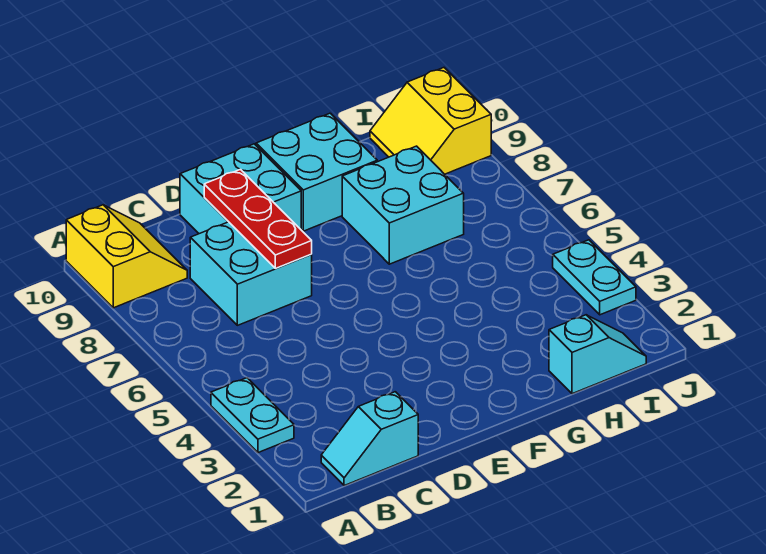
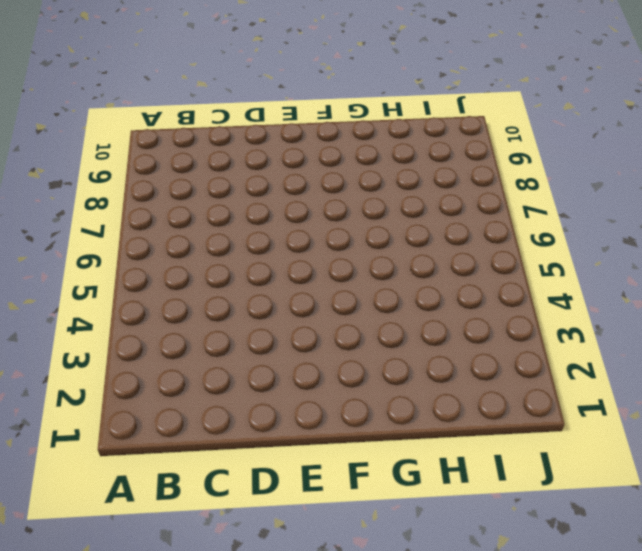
none -> cyan 1x2 plate [211,378,294,453]
none -> yellow 2x2 slope [66,205,187,308]

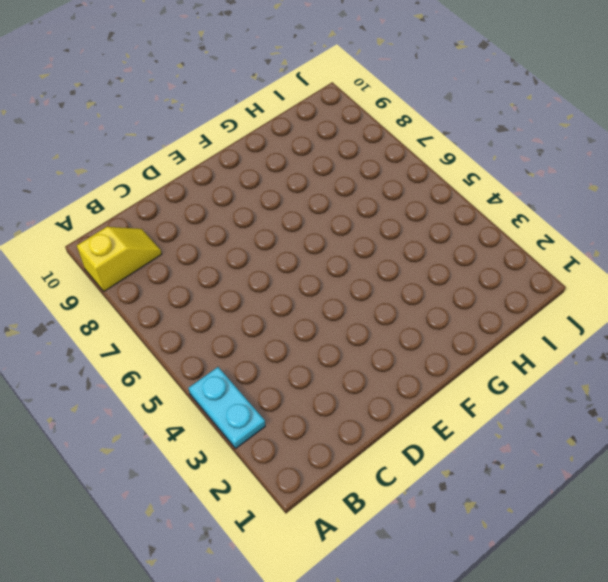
yellow 1x2 slope [77,227,162,291] -> yellow 2x2 slope [66,205,187,308]
none -> cyan 1x2 slope [321,392,418,486]
none -> cyan 2x2 brick [190,222,312,325]

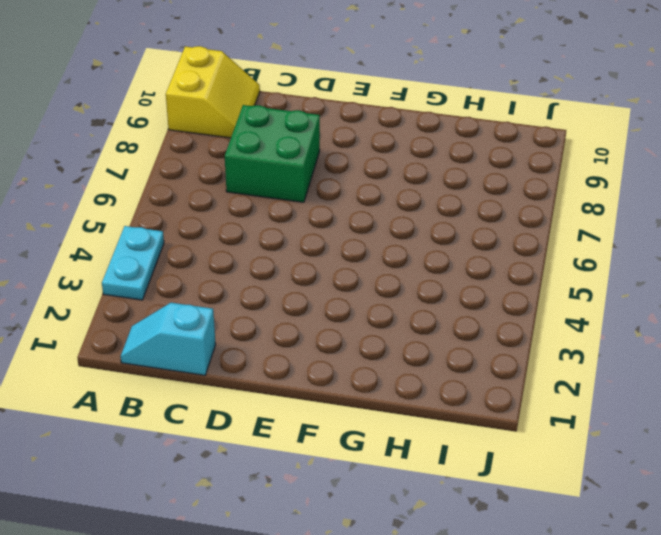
green 2x2 brick [225,105,320,202] -> cyan 2x2 brick [190,222,312,325]
none -> cyan 2x2 brick [180,144,301,234]
none -> cyan 2x2 brick [256,113,377,231]

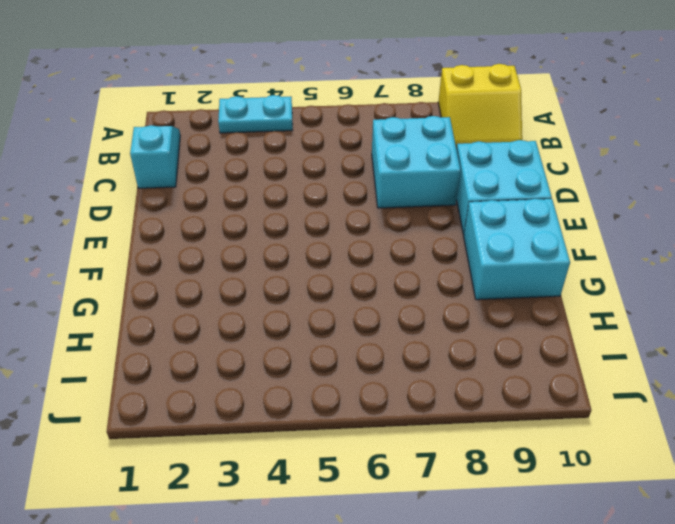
none -> cyan 2x2 brick [342,146,464,264]
none -> cyan 1x2 slope [549,315,646,394]

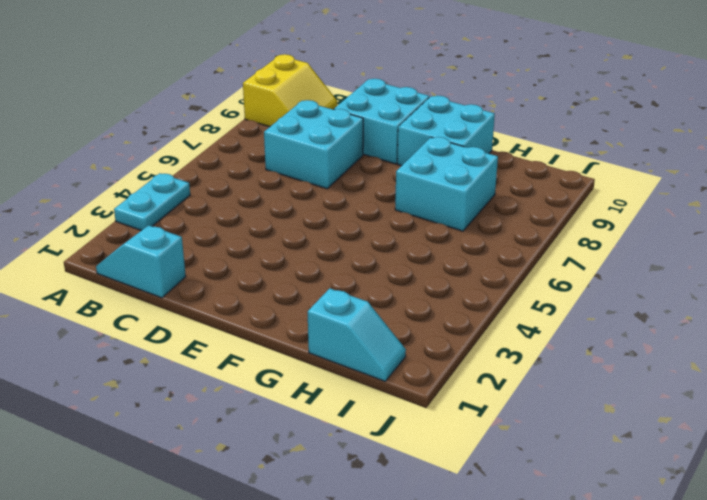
none -> yellow 2x2 slope [370,68,491,174]
none -> cyan 1x2 plate [553,240,636,315]

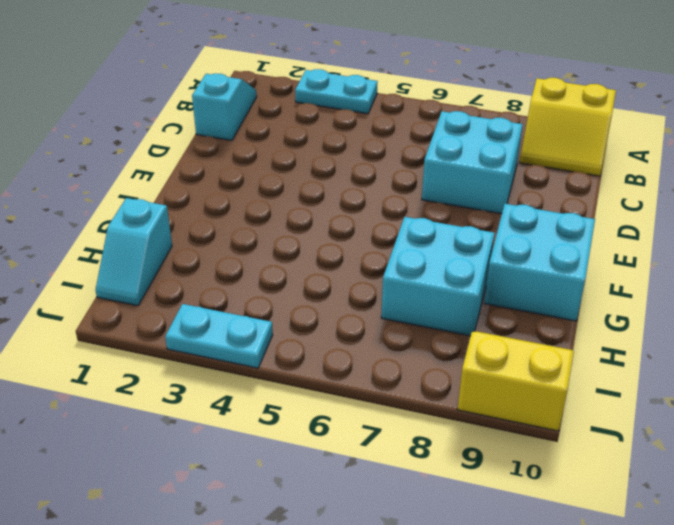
none -> cyan 2x2 brick [180,144,301,234]
none -> red 1x3 plate [204,169,312,268]

